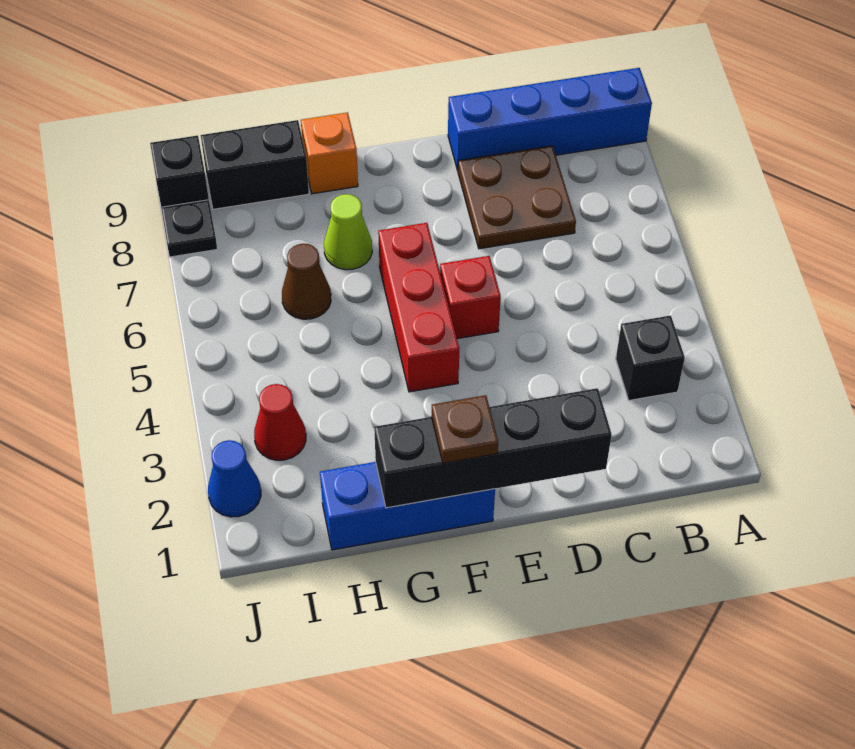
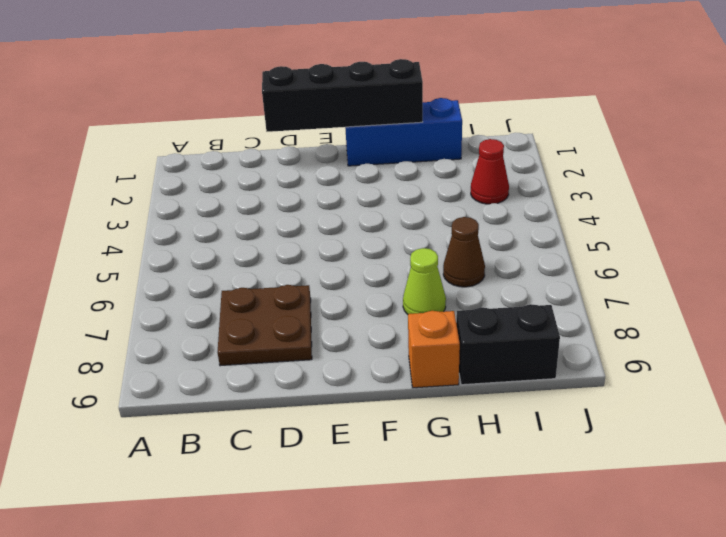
none -> blue 1x4 brick [448,68,652,170]
none -> black 1x1 brick [616,315,685,400]
none -> red 1x1 brick [440,256,501,339]

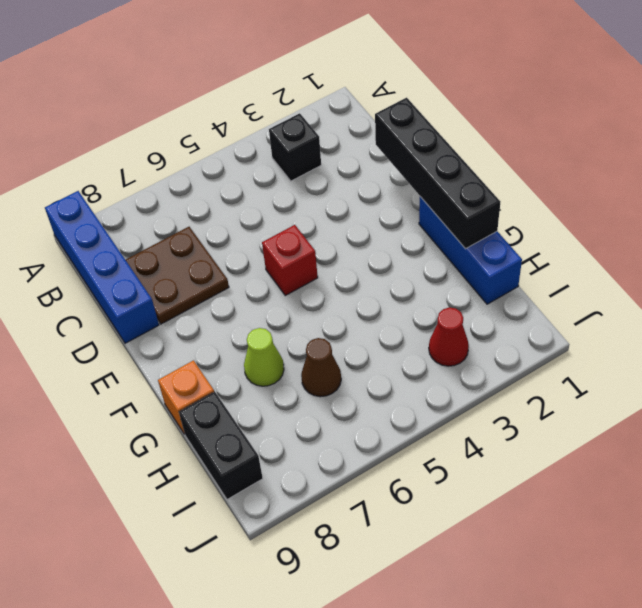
none -> red 1x3 brick [378,223,459,392]
none -> blue 1x1 cone [208,440,261,517]
none -> black 1x1 plate [161,200,217,257]

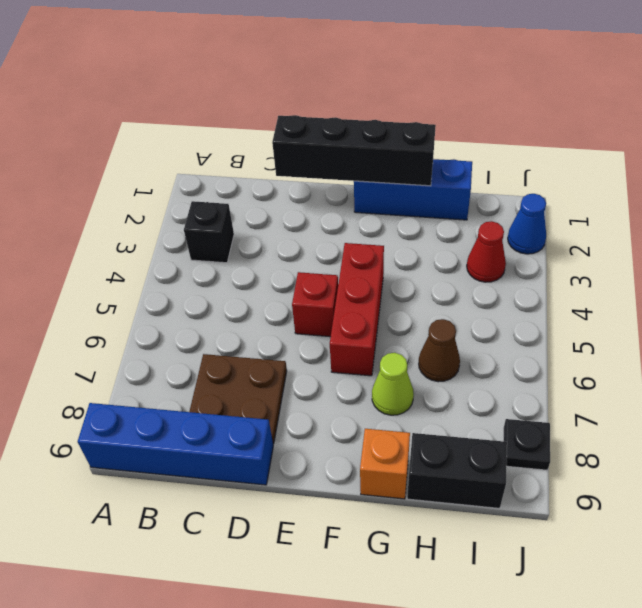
none -> black 1x1 brick [150,135,209,207]
none -> brown 1x1 plate [432,395,498,463]

